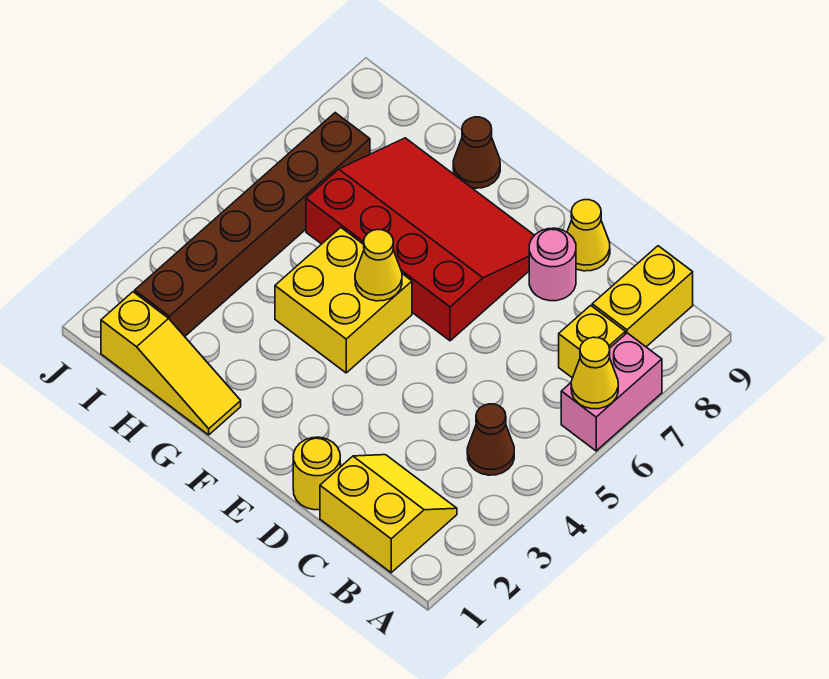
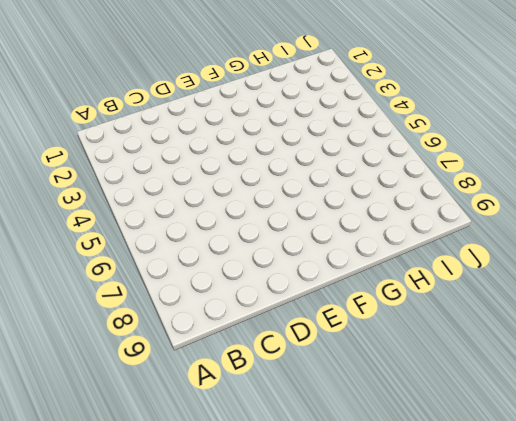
none -> pink 1x2 brick [561,333,662,451]
none -> yellow 2x2 slope [320,455,457,573]
none -> brown 1x1 cone [467,404,514,475]

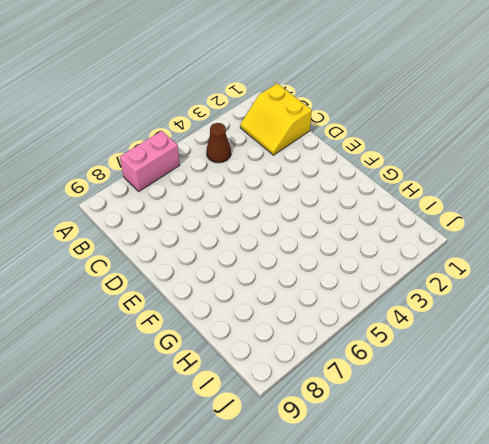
none -> yellow 1x1 brick [559,305,625,378]
none -> yellow 1x2 brick [592,246,693,347]
none -> yellow 1x1 round brick [293,437,340,510]

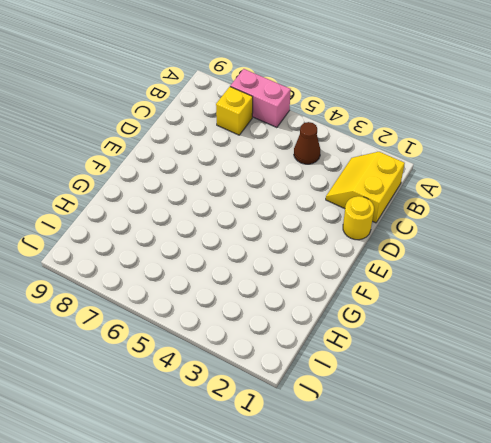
none -> yellow 1x2 brick [592,246,693,347]
none -> pink 1x1 round brick [529,228,576,301]
none -> yellow 1x1 cone [567,200,610,271]

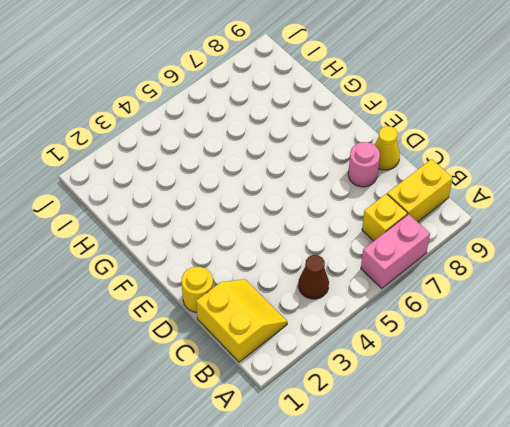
none -> red 3x4 slope [306,138,534,341]
none -> yellow 2x2 brick [275,227,412,373]
none -> yellow 1x3 slope [101,292,241,435]

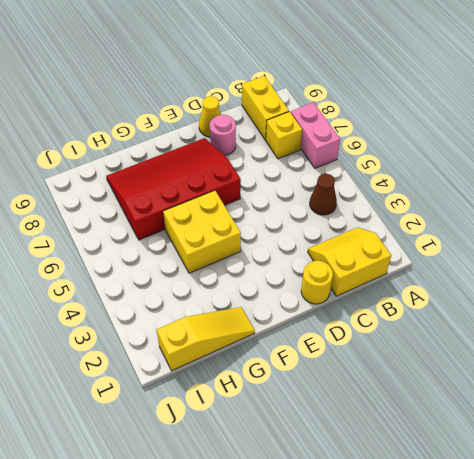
none -> brown 1x1 cone [453,117,500,188]
none -> brown 1x6 brick [135,113,370,336]
none -> yellow 1x1 cone [571,337,618,409]

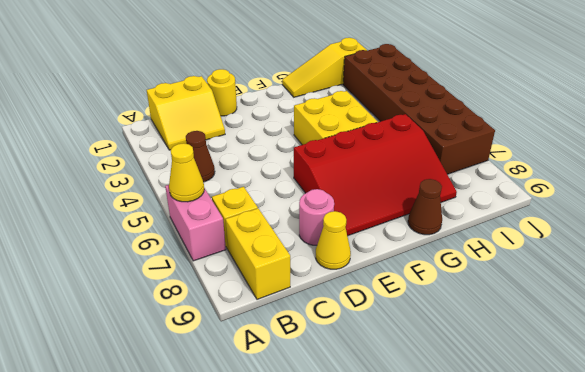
brown 2x6 brick [343,44,495,174] -> brown 1x6 brick [135,113,370,336]
none -> yellow 1x1 cone [355,230,402,301]

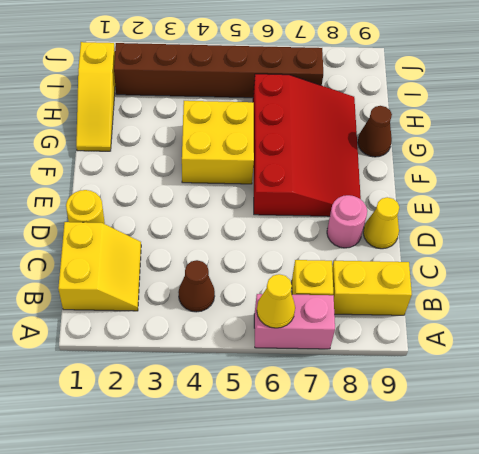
none -> yellow 1x1 cone [355,230,402,301]

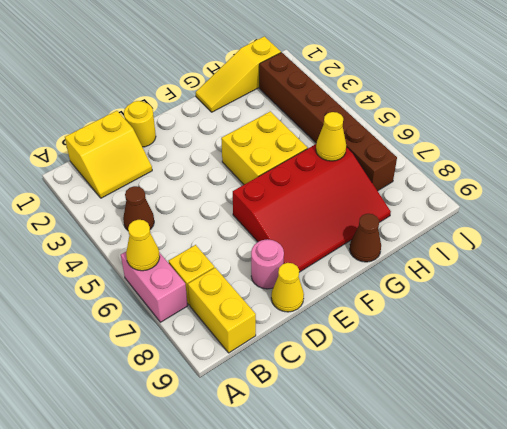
yellow 1x1 cone [316,112,346,161] -> yellow 1x1 cone moved to [355,230,402,301]

